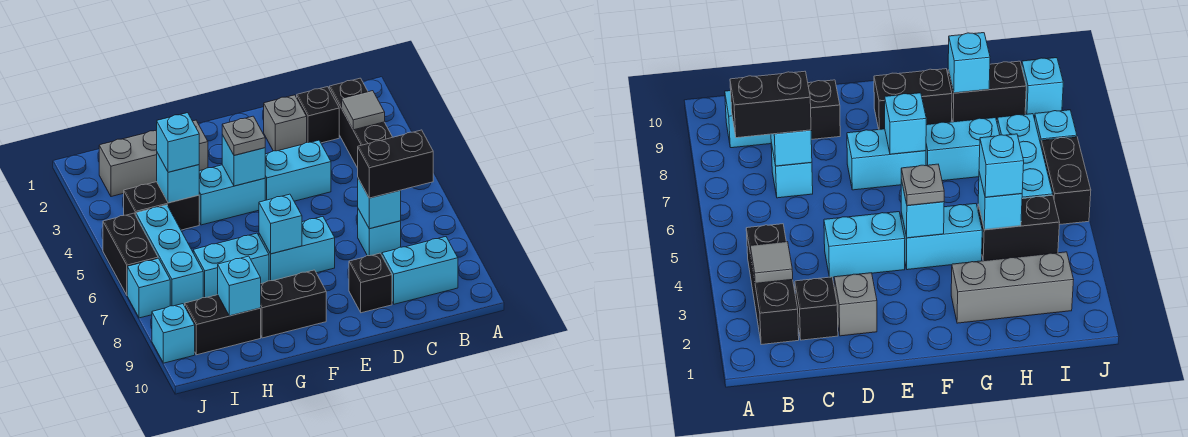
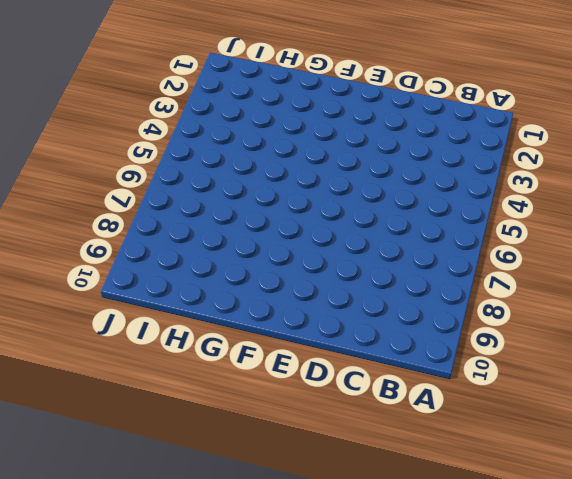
none -> black 1x3 brick [329,78,392,168]
none -> cyan 1x2 brick [382,237,458,304]
none -> black 1x1 brick [297,87,339,143]

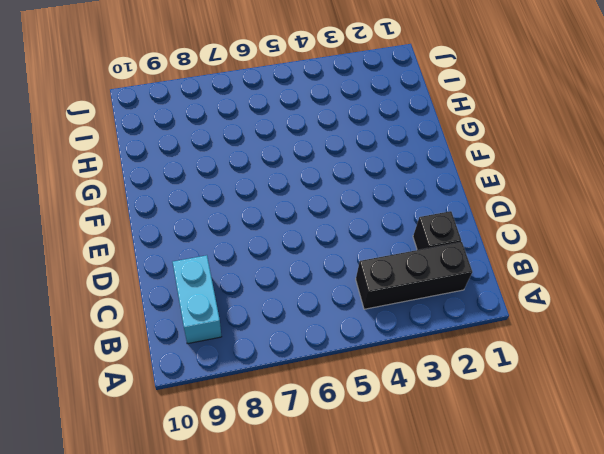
none -> cyan 1x1 brick [358,209,401,256]
none -> grey 1x1 brick [264,95,307,151]
none -> cyan 1x2 brick [265,140,331,201]

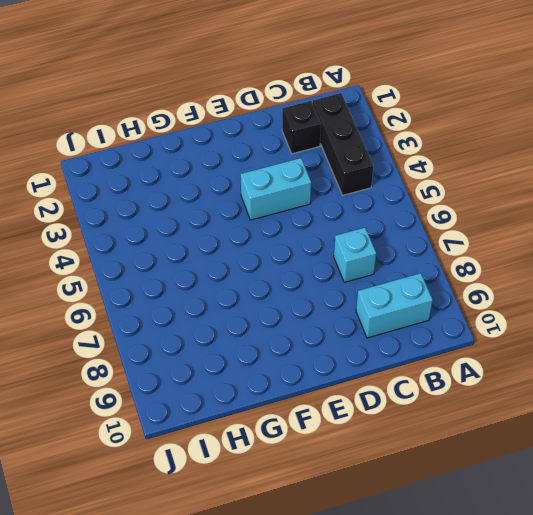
none -> grey 1x1 brick [264,95,307,151]
none -> black 1x1 brick [349,253,392,313]
none -> cyan 1x2 brick [259,217,335,281]

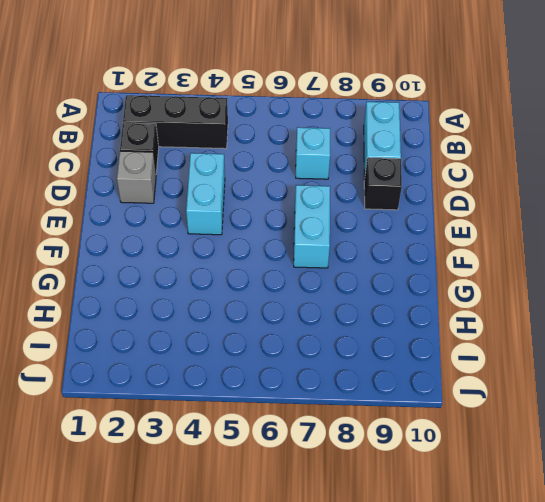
none -> cyan 1x2 brick [199,165,265,225]
none -> black 1x2 brick [261,270,326,338]
none -> grey 1x3 brick [99,120,208,197]

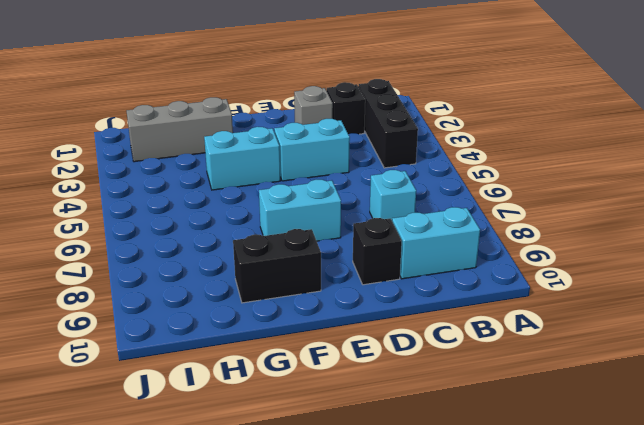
none -> cyan 1x2 brick [193,233,269,298]
none -> black 1x2 brick [124,182,199,230]
none -> black 1x2 brick [185,295,261,355]

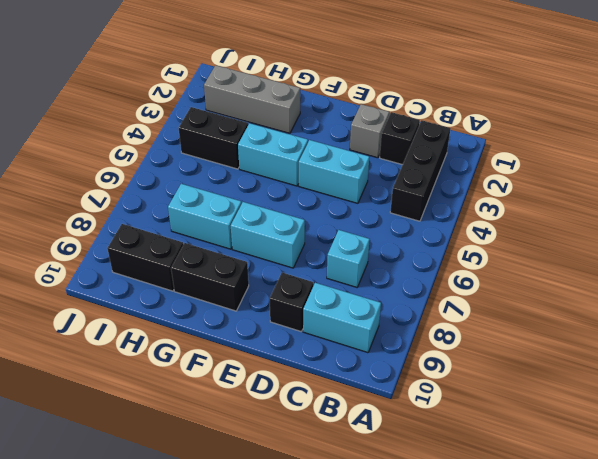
none -> cyan 1x3 brick [136,205,203,306]
none -> black 1x2 brick [103,213,158,295]
none -> cyan 1x1 brick [127,258,170,318]

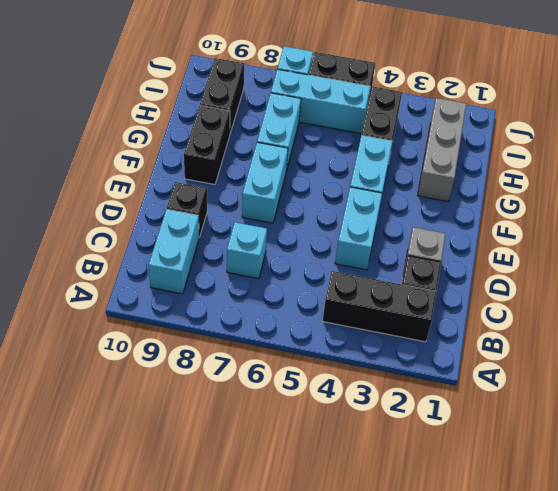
none -> cyan 1x1 brick [152,304,195,363]
none -> grey 1x1 tile [342,91,385,130]
none -> cyan 1x1 brick [358,179,401,229]

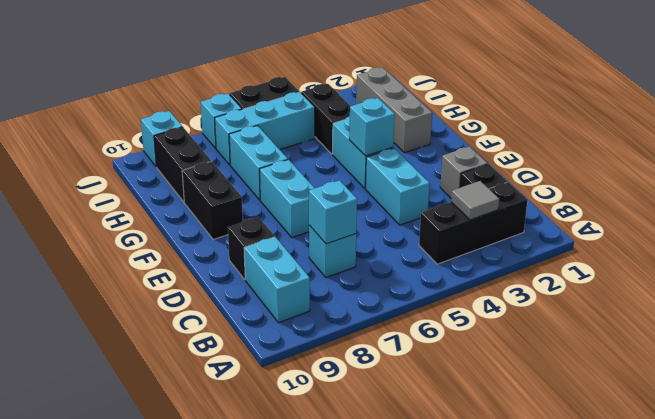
none -> cyan 1x1 brick [259,194,302,254]
none -> cyan 1x1 brick [157,153,199,203]
none -> cyan 1x1 brick [218,256,261,316]

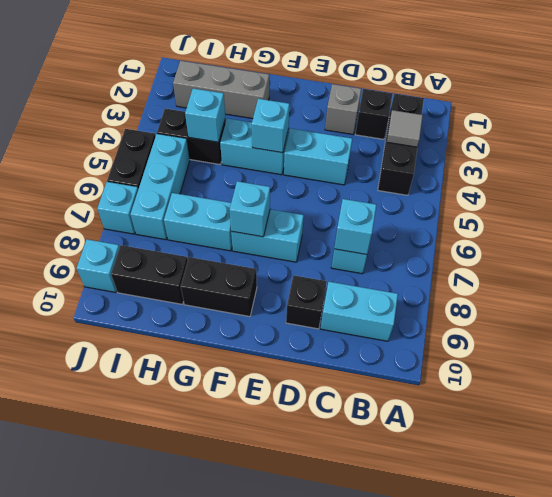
none -> cyan 1x1 brick [218,256,261,316]
none -> black 1x2 brick [358,130,433,198]
none -> grey 1x1 plate [222,116,265,156]

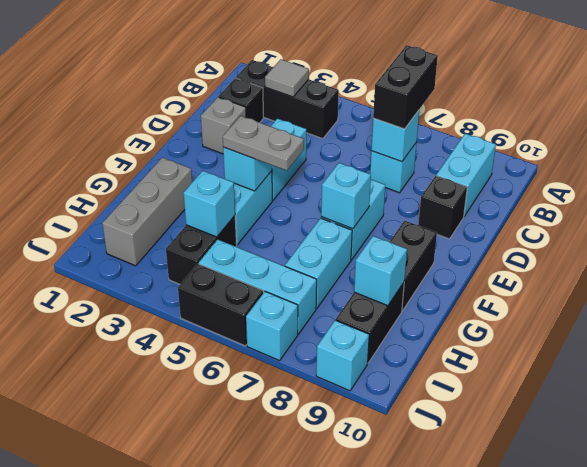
grey 1x2 plate [223,116,304,171] -> grey 1x1 plate [222,116,265,156]
none -> cyan 1x1 brick [157,113,199,172]

